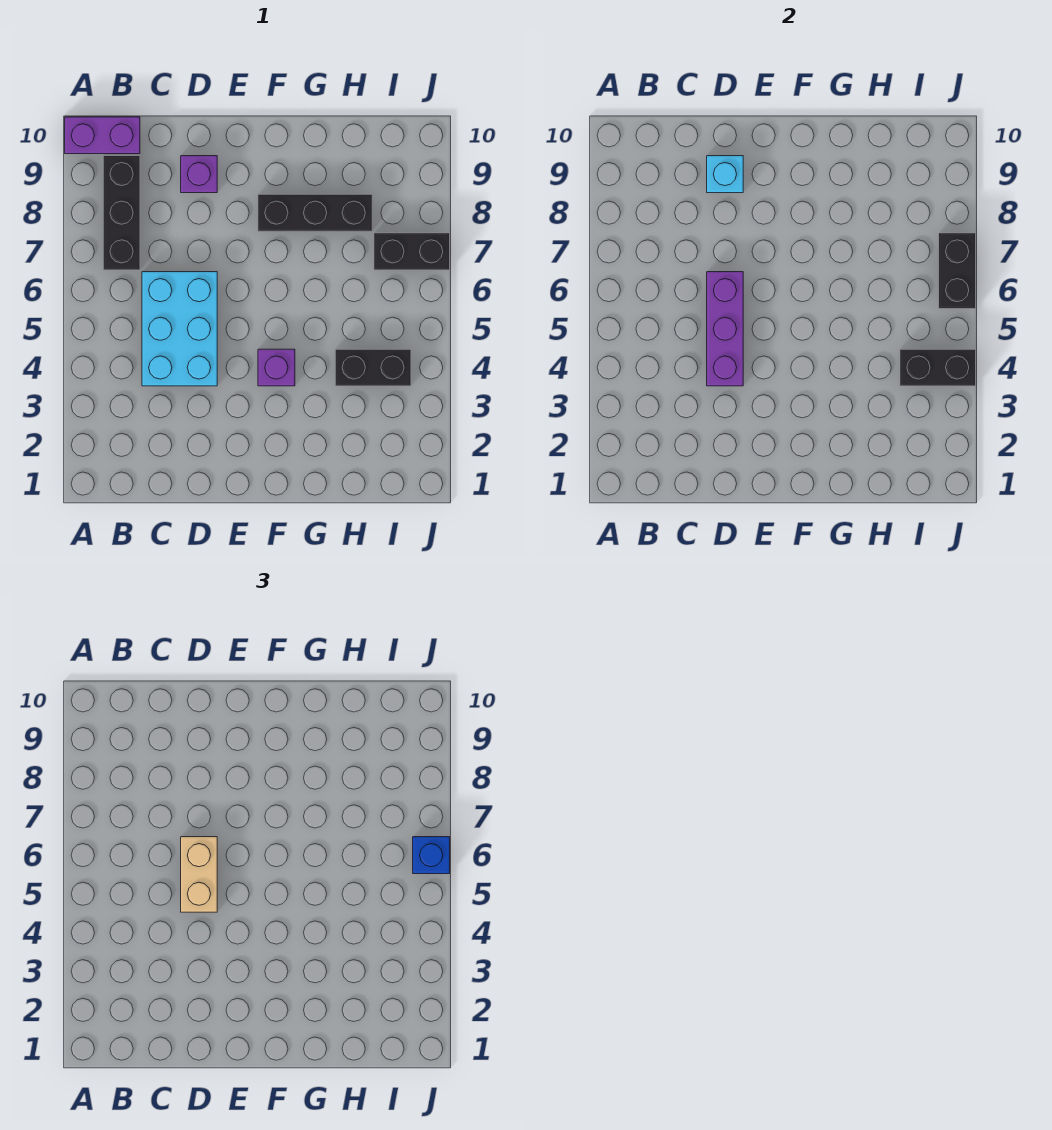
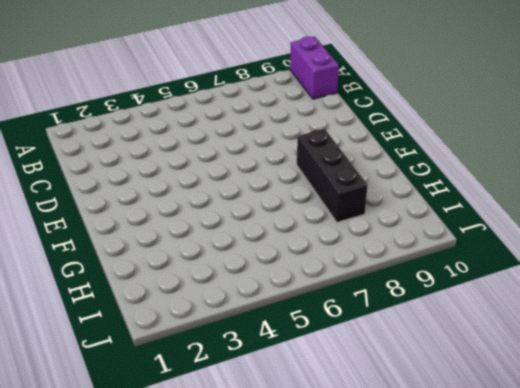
none -> black 1x3 brick [103,156,140,270]
none -> cyan 2x3 brick [142,272,217,386]
none -> purple 1x1 brick [181,156,217,193]

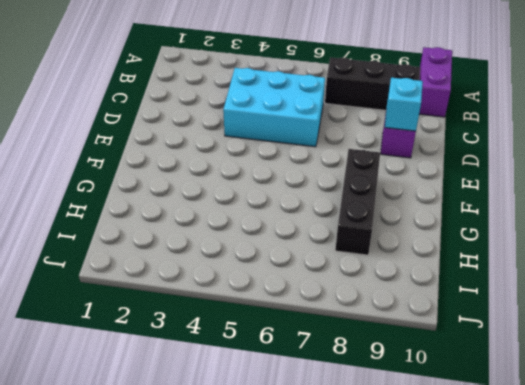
none -> purple 1x1 brick [258,349,295,386]
none -> black 1x2 brick [335,349,411,386]
none -> black 1x2 brick [374,233,450,270]

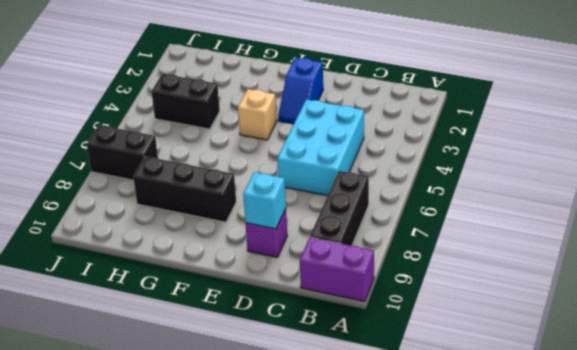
blue 1x2 slope [278,58,323,124] -> none
tan 1x1 brick [238,89,277,140] -> purple 1x1 brick [258,349,295,386]
none -> purple 1x3 brick [707,272,743,386]
none -> black 1x2 brick [900,349,976,386]
none -> black 1x2 brick [939,233,976,309]

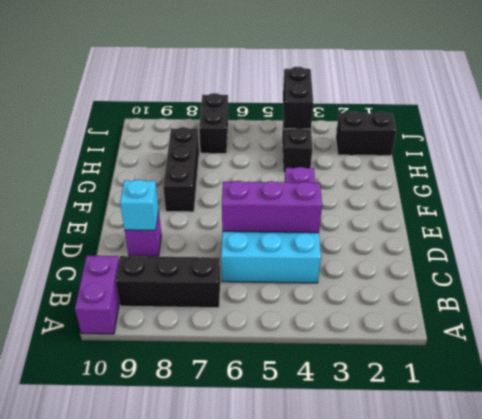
black 1x2 brick [336,111,396,156] -> black 1x2 brick moved to [939,233,976,309]
none -> tan 1x2 brick [181,837,217,912]
none -> blue 1x1 brick [413,837,450,874]

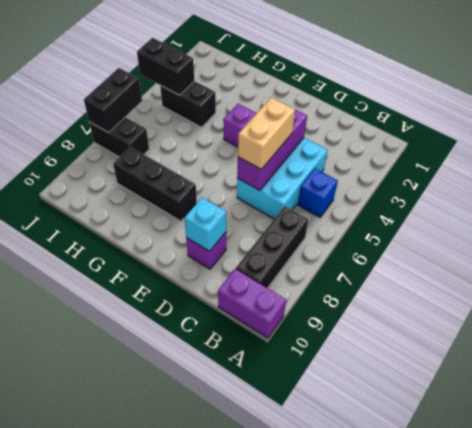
blue 1x1 brick [298,168,338,217] -> blue 1x1 brick moved to [413,837,450,874]

